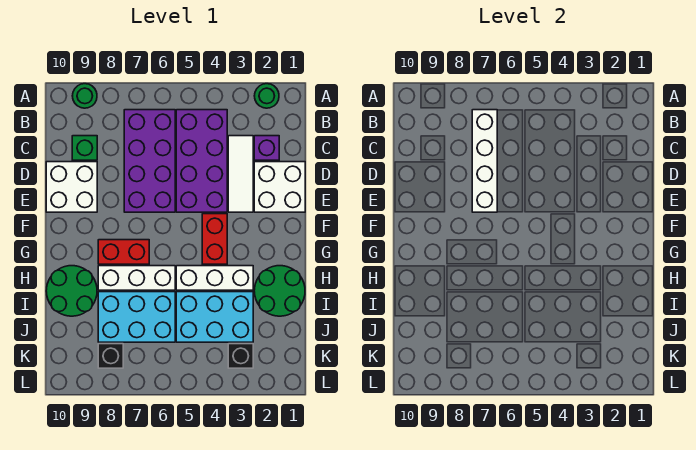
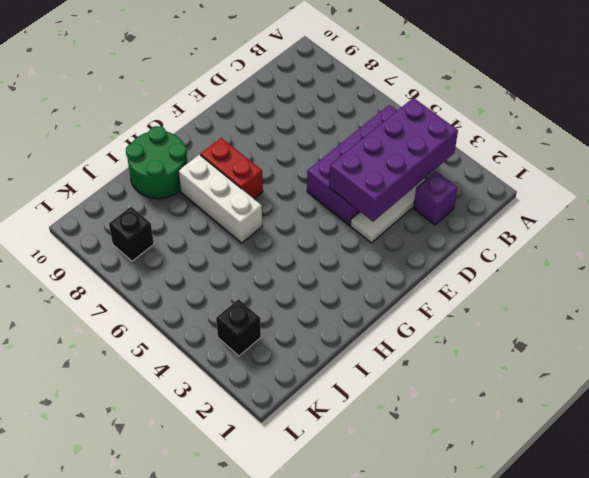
purple 2x4 brick [329,98,458,222] -> purple 2x4 brick moved to [124,110,175,212]
none -> green 1x1 round brick [254,84,279,108]
none -> green 1x1 round brick [72,84,97,108]
none -> green 1x1 brick [72,136,97,160]

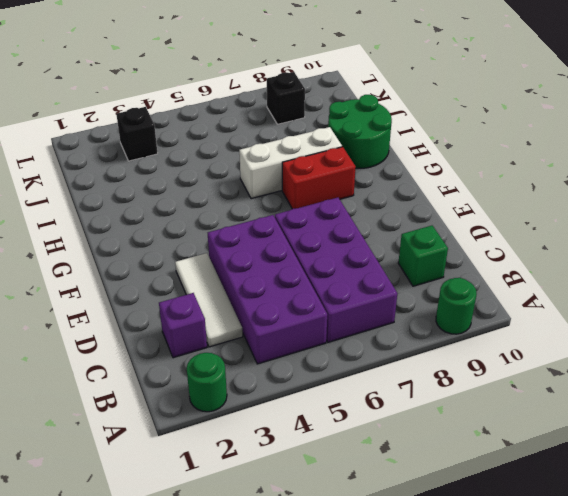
none -> white 2x2 brick [254,162,305,212]
none -> white 2x2 brick [46,162,97,212]
none -> red 1x2 brick [202,214,227,264]

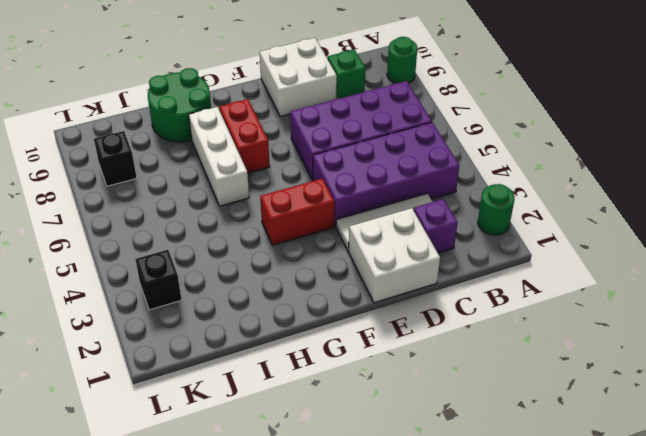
none -> green 2x2 round brick [254,266,305,316]
none -> white 1x3 brick [176,266,253,290]
none -> cyan 2x3 brick [176,292,253,342]

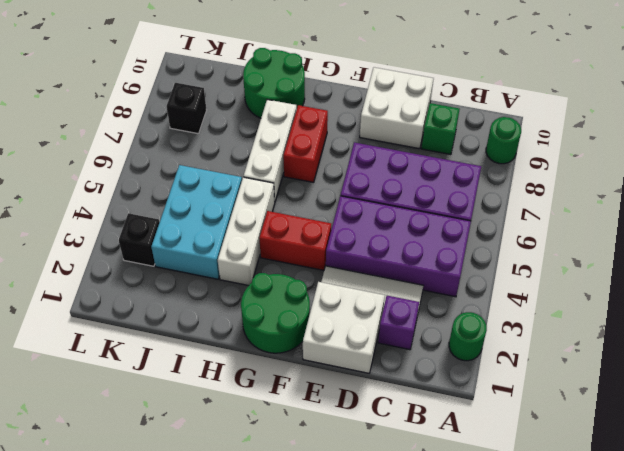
green 2x2 round brick [241,273,310,353] -> green 2x2 round brick moved to [254,266,305,316]
none -> cyan 2x3 brick [98,292,175,342]
none -> white 1x4 brick [472,110,497,212]

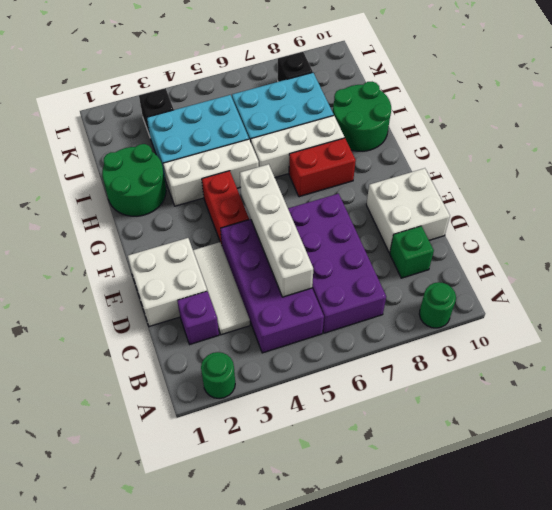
white 1x4 brick [240,164,313,297] -> white 1x4 brick moved to [472,110,497,212]

